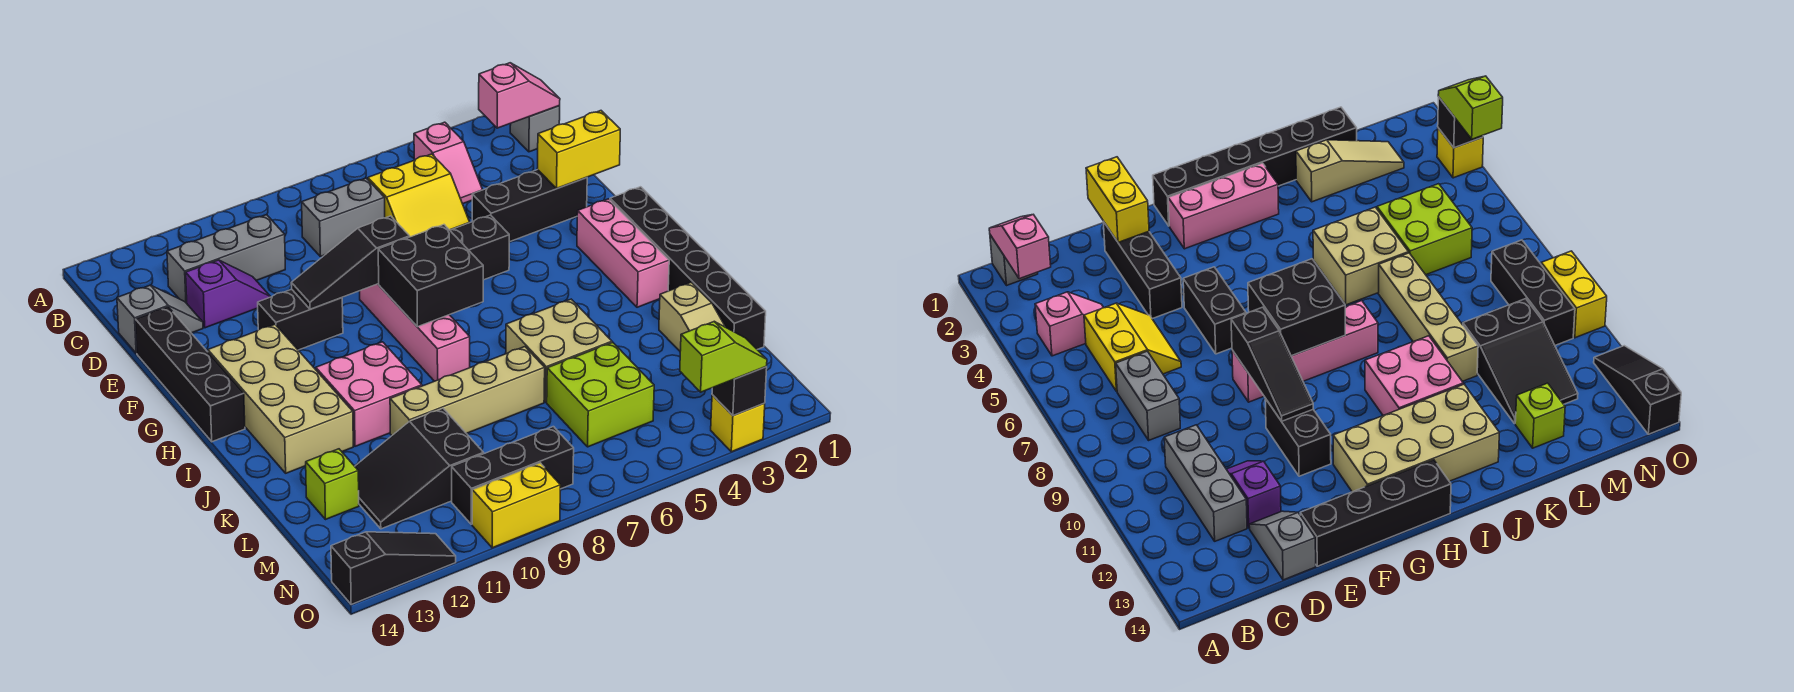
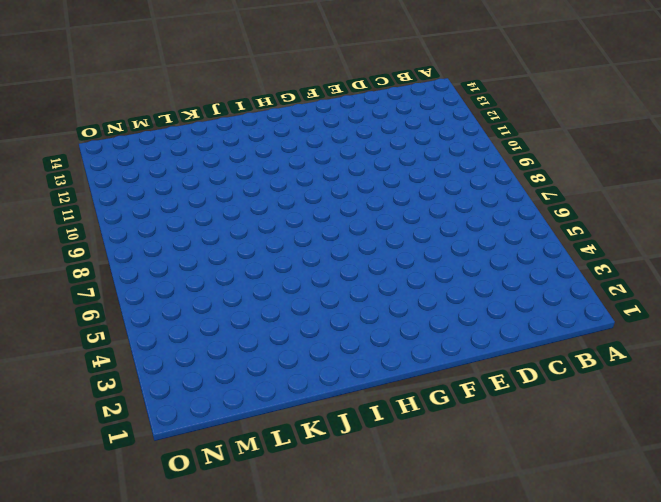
none -> grey 1x1 brick [510,106,560,152]
none -> pink 1x2 slope [414,122,483,204]
none -> yellow 2x2 slope [368,154,470,237]
none -> grey 1x2 brick [302,178,385,257]

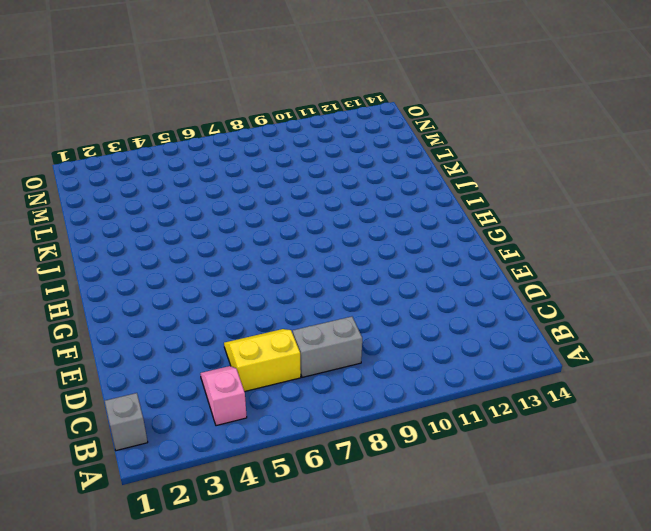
none -> grey 1x3 brick [167,215,285,303]
none -> purple 1x2 slope [186,260,270,328]
none -> grey 1x2 slope [117,285,203,353]
none -> black 1x3 brick [472,170,587,242]

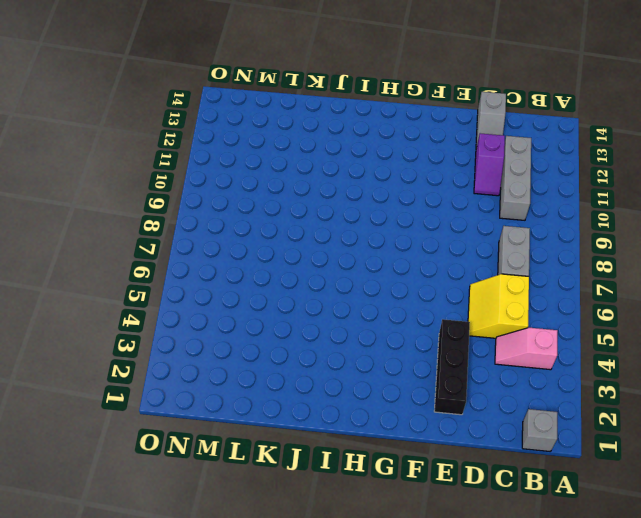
none -> black 1x4 brick [135,307,245,442]
none -> black 1x2 brick [450,215,509,280]
none -> pink 1x4 brick [360,284,470,381]
none -> black 1x2 brick [258,289,343,350]

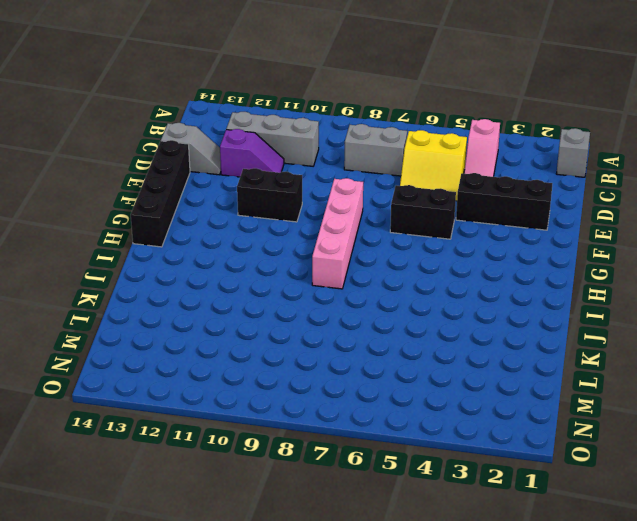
none -> black 1x6 brick [610,187,766,349]
none -> pink 1x3 brick [577,199,669,307]
none -> tan 2x4 brick [208,324,353,473]
none -> pink 2x2 brick [316,342,422,446]

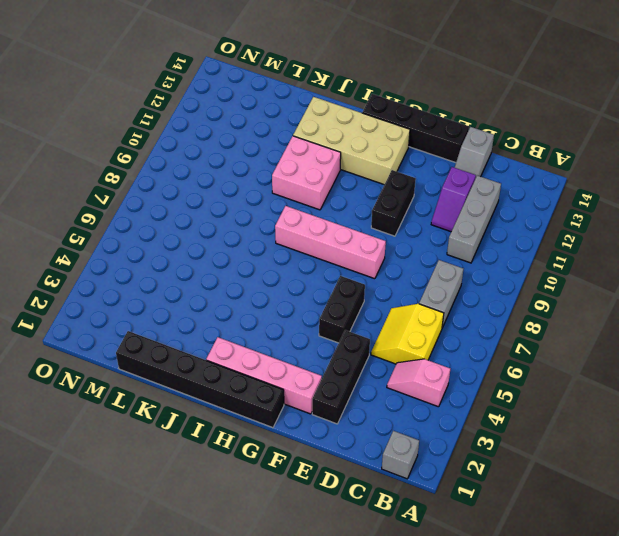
pink 1x4 brick [206,337,322,414] -> pink 1x3 brick [577,199,669,307]
none -> tan 2x2 brick [506,299,612,402]
none -> tan 1x3 slope [659,282,725,351]
none -> tan 1x4 brick [390,347,545,436]
none -> lime 2x2 brick [547,342,654,447]

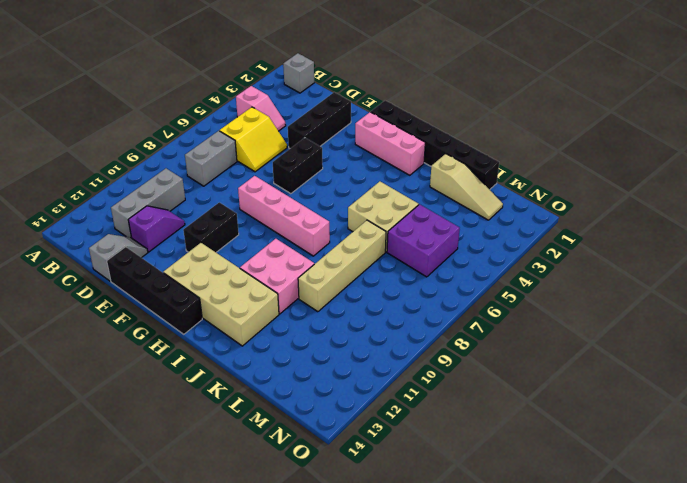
purple 2x2 brick [387,204,460,277] -> lime 2x2 brick [547,342,654,447]
none -> black 2x3 slope [355,408,484,529]
none -> lime 1x1 brick [306,449,359,519]
none -> black 1x3 brick [452,427,574,524]
none -> yellow 1x1 brick [711,395,765,452]

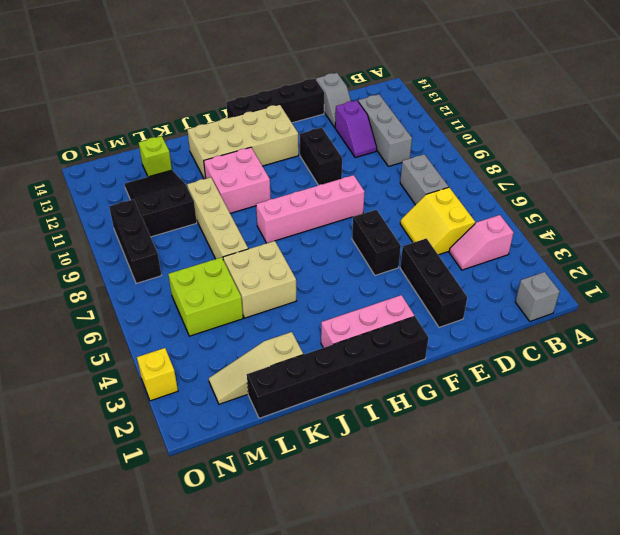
none -> yellow 1x2 brick [472,463,560,548]
none -> black 1x3 slope [331,532,456,604]
none -> pink 1x2 slope [479,63,560,128]
none -> yellow 1x2 brick [537,111,620,188]

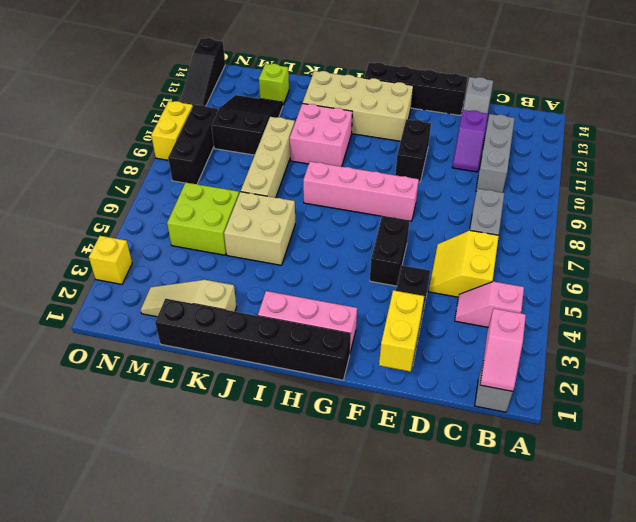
none -> black 1x3 slope [291,216,410,309]
none -> black 2x2 brick [378,225,483,327]
none -> black 1x1 brick [712,367,767,416]
none -> lime 1x2 slope [680,322,767,392]

